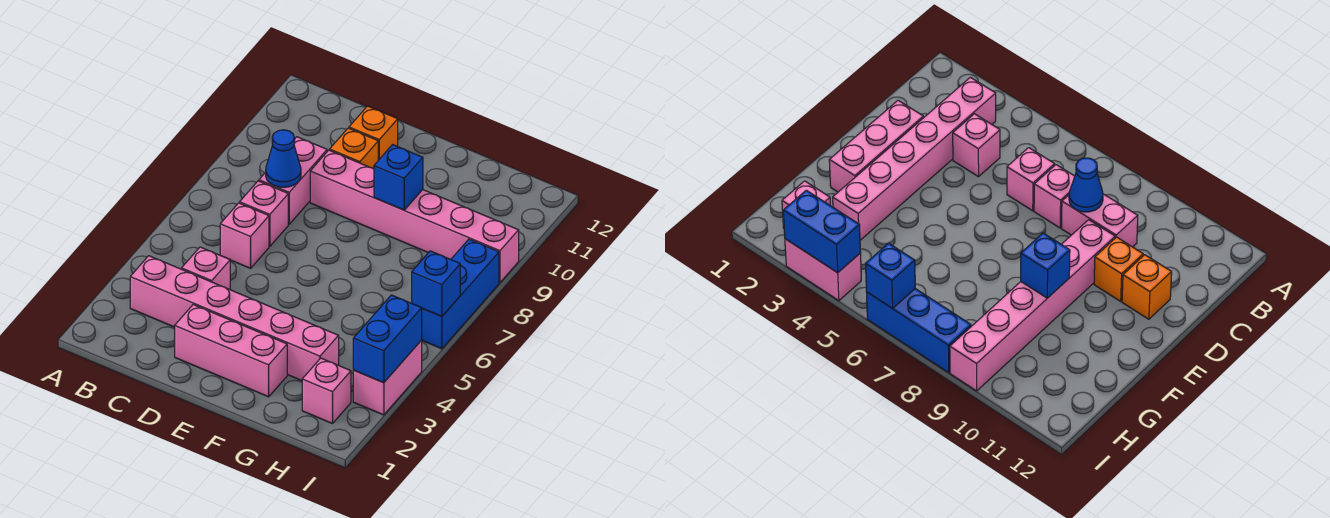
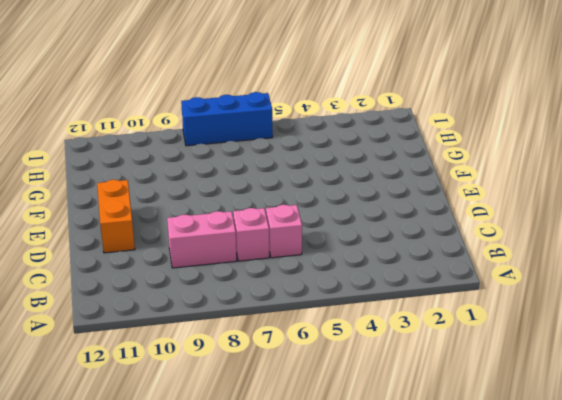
orange 1x2 brick [97,180,135,253] -> orange 1x1 brick [349,106,398,160]
none -> pink 1x6 brick [130,256,339,381]
none -> pink 1x1 brick [181,247,230,290]
none -> pink 1x3 brick [175,305,287,397]

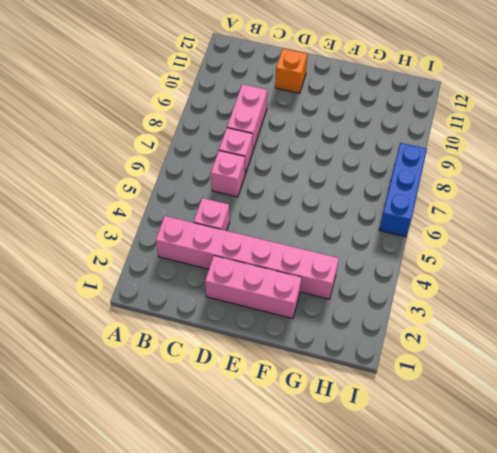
none -> pink 1x6 brick [310,150,519,283]
none -> orange 1x1 brick [330,128,378,169]
none -> pink 1x1 brick [302,358,351,424]

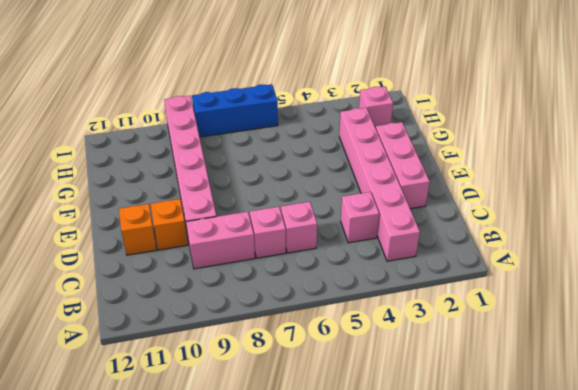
none -> pink 1x2 brick [353,340,422,415]
none -> blue 1x1 cone [266,130,301,187]
none -> blue 1x1 brick [374,145,423,210]

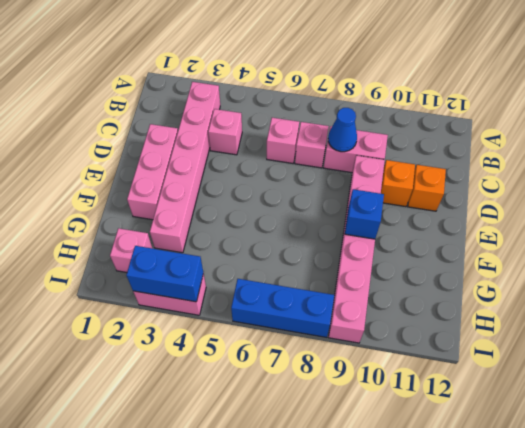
none -> blue 1x1 brick [412,251,460,317]

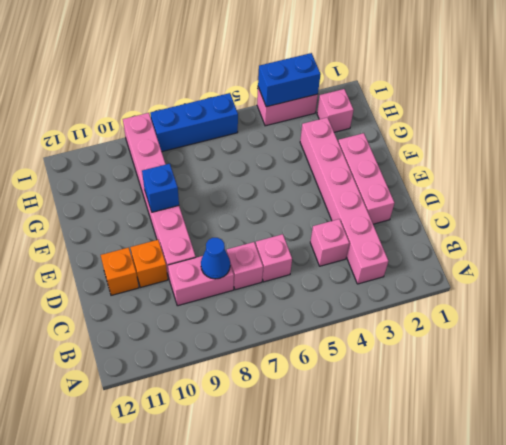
none -> blue 1x1 brick [412,251,460,317]

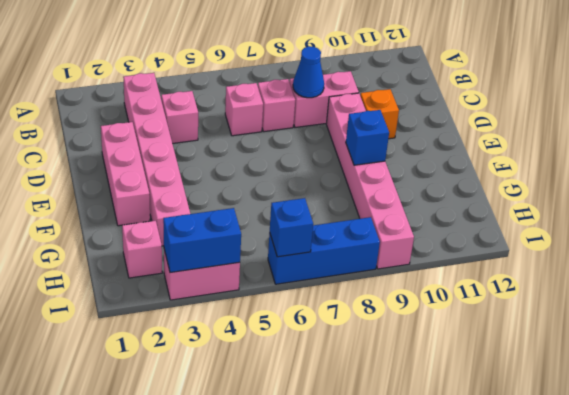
none -> orange 1x1 brick [349,106,398,160]

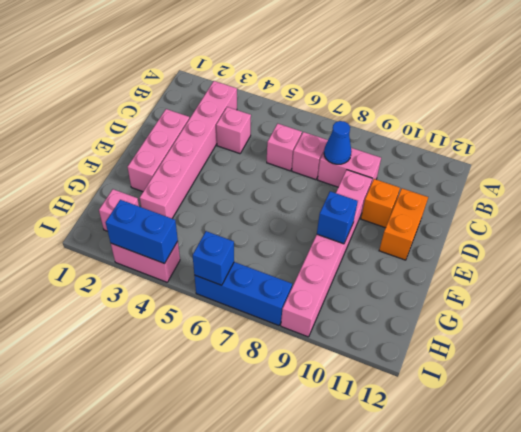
orange 1x2 brick [379,188,428,260] -> orange 1x1 brick [349,106,398,160]

